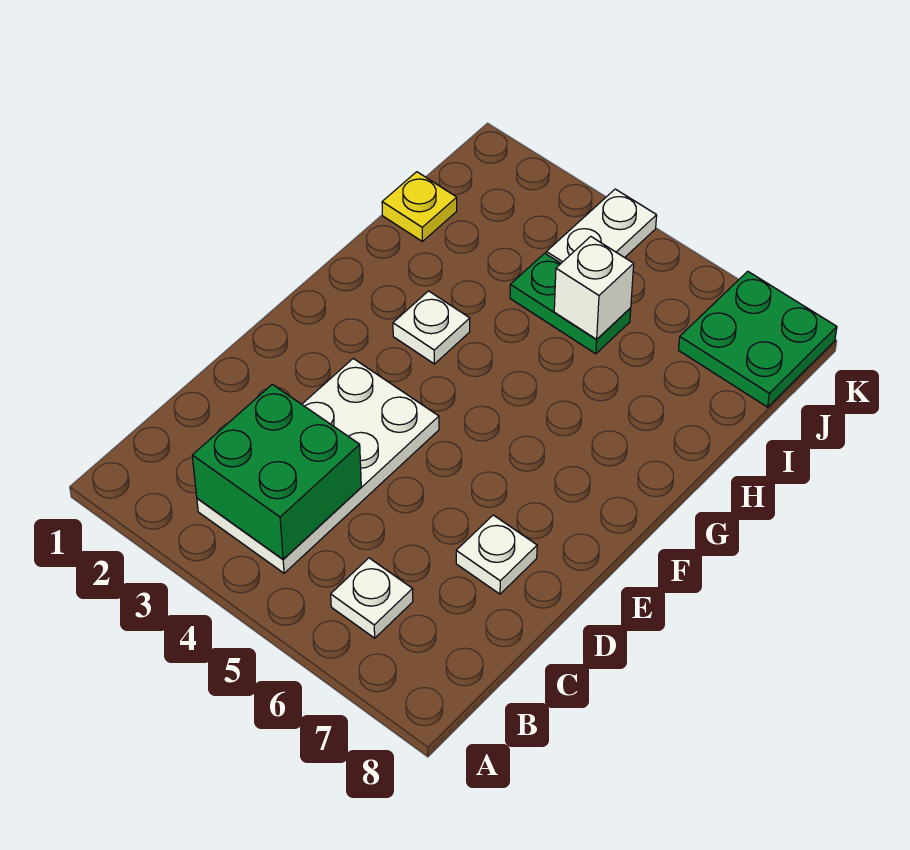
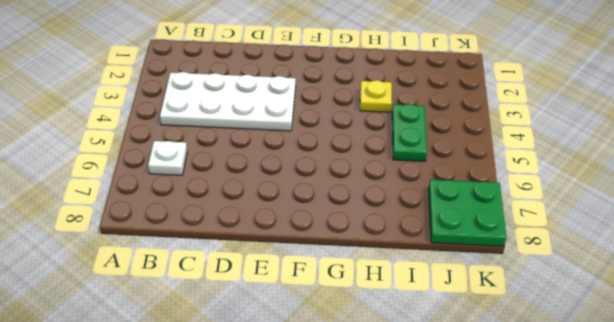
yellow 1x1 plate [360,80,392,112] -> yellow 1x1 plate moved to [382,172,457,241]
none -> white 1x1 plate [456,515,537,594]
none -> white 1x1 plate [393,291,470,364]

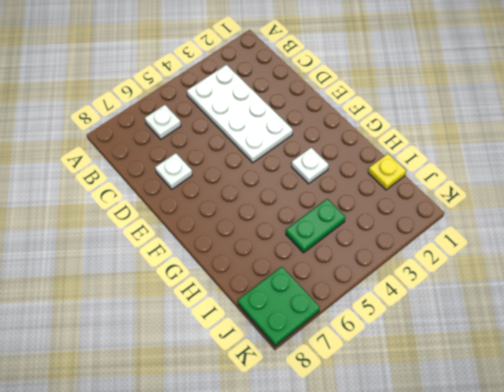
none -> white 1x2 plate [546,189,657,263]
none -> green 2x2 brick [192,384,361,559]

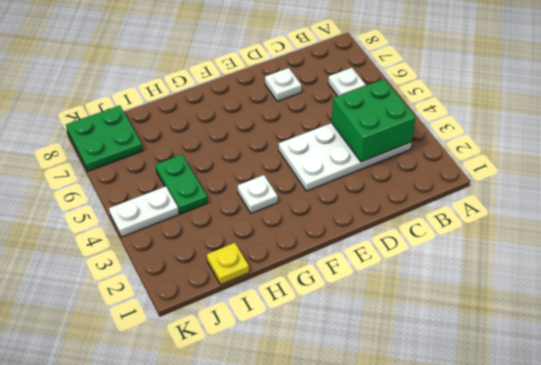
none -> white 1x1 brick [554,236,634,339]

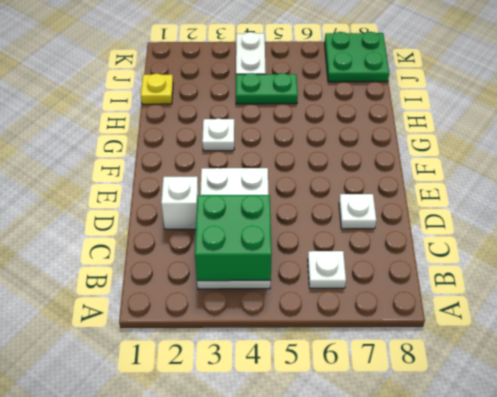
white 1x1 brick [161,176,199,229] -> white 1x1 brick moved to [554,236,634,339]

